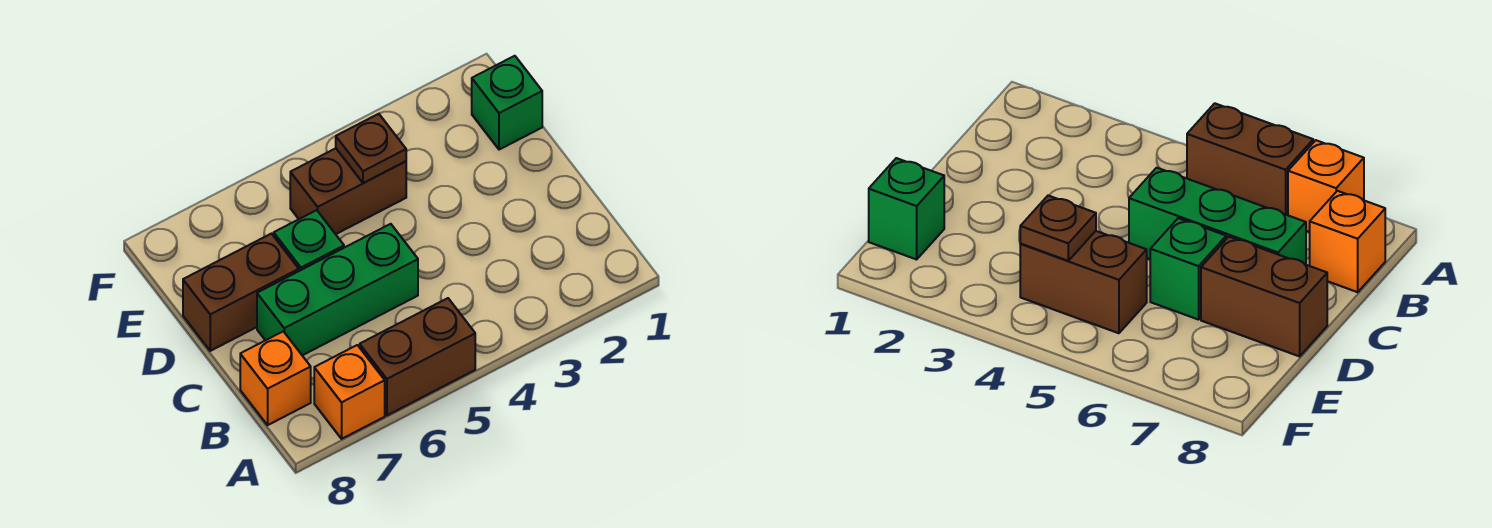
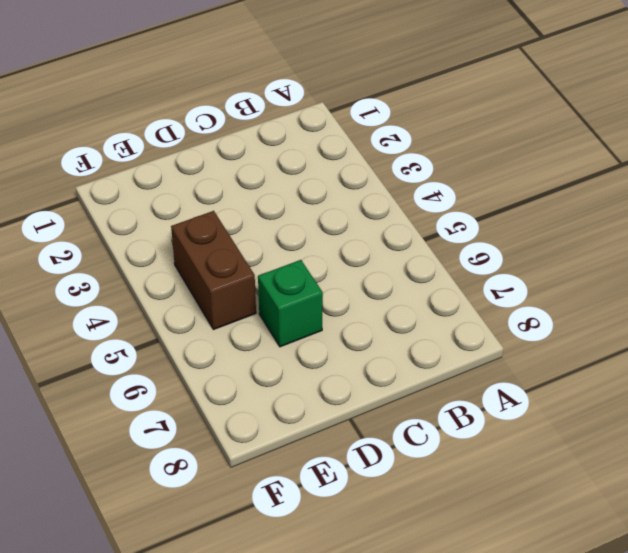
none -> brown 1x2 brick [360,298,475,415]
none -> orange 1x1 brick [314,345,385,439]

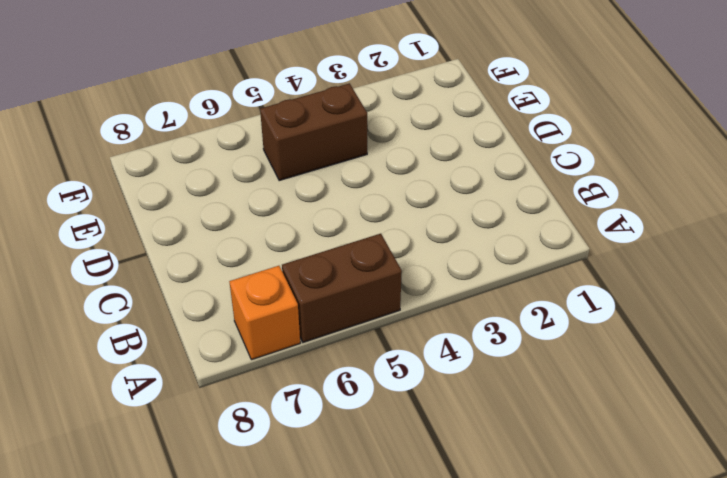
none -> orange 1x1 brick [240,331,311,425]
none -> green 1x3 brick [257,224,418,355]

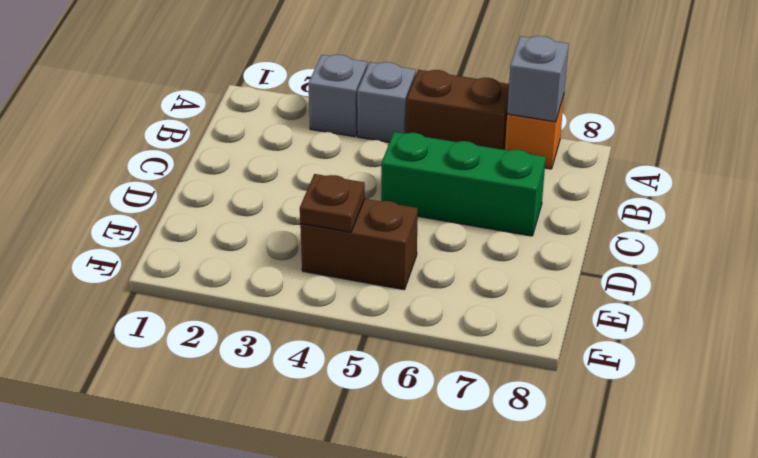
grey 1x1 brick [308,55,367,137] -> none
grey 1x1 brick [357,62,416,142] -> none
grey 1x1 brick [507,36,569,122] -> none
none -> orange 1x1 brick [240,331,311,425]
none -> green 1x1 brick [274,210,344,271]

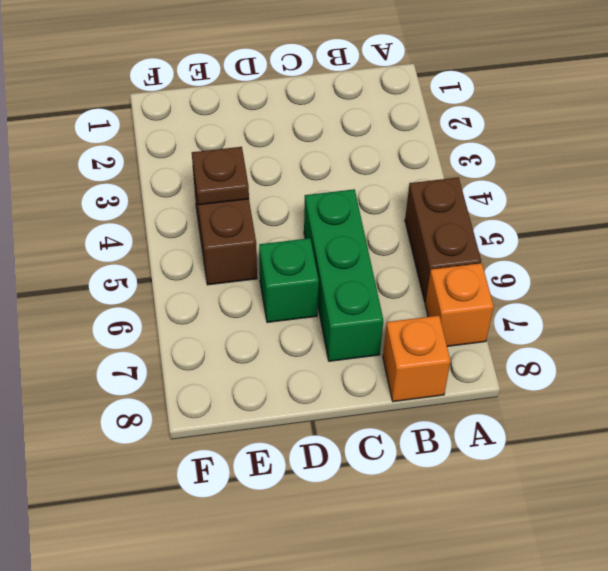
none -> brown 1x2 brick [183,234,299,351]
none -> green 1x1 brick [472,56,542,150]

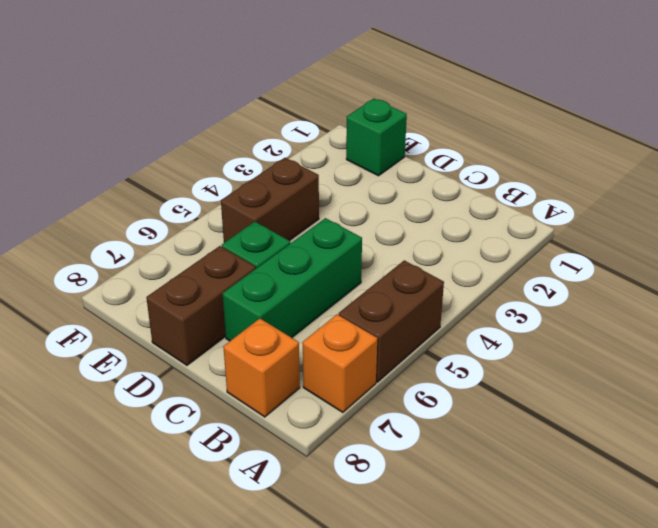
none -> brown 1x1 plate [336,114,406,183]

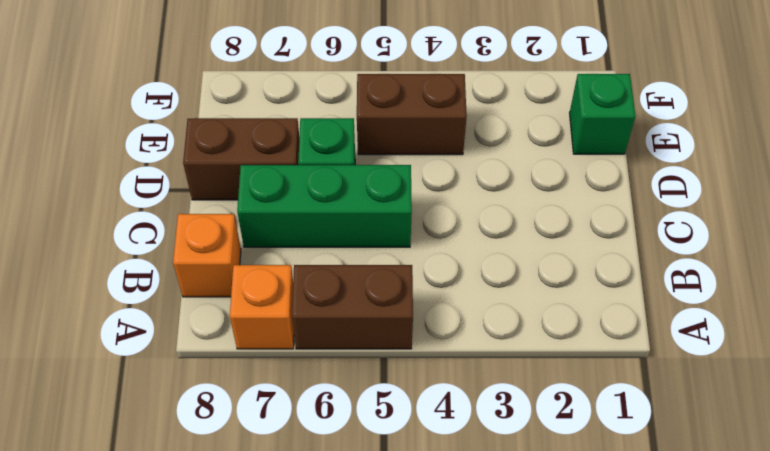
none -> brown 1x1 plate [336,114,406,183]

